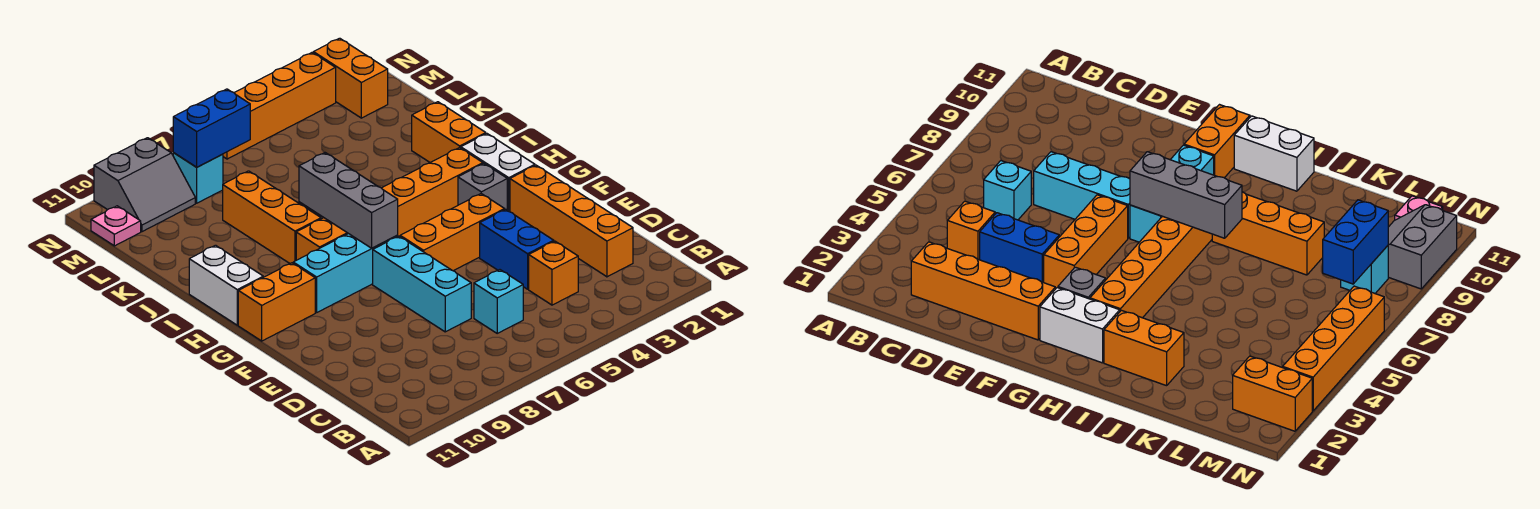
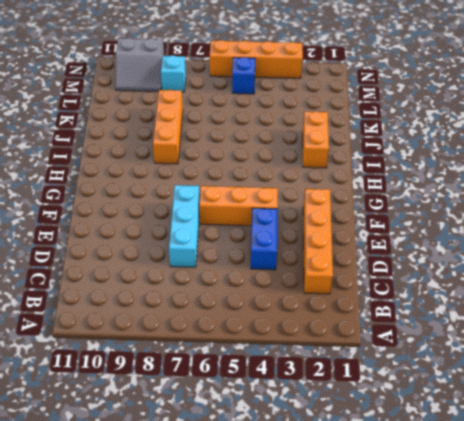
blue 1x1 brick [232,57,255,94] -> none
none -> orange 1x1 brick [529,241,578,305]
none -> cyan 1x1 brick [474,270,523,333]
none -> white 1x2 brick [461,134,535,212]

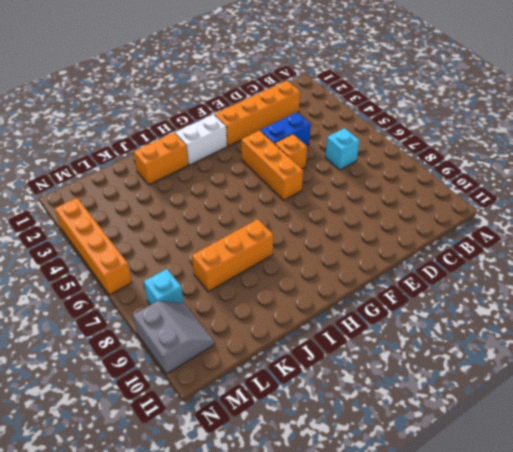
orange 1x1 brick [275,134,307,169] -> orange 1x1 brick moved to [529,241,578,305]
none -> cyan 1x3 brick [373,236,471,332]
none -> grey 1x1 brick [458,164,507,210]
none -> cyan 1x3 brick [293,234,398,313]

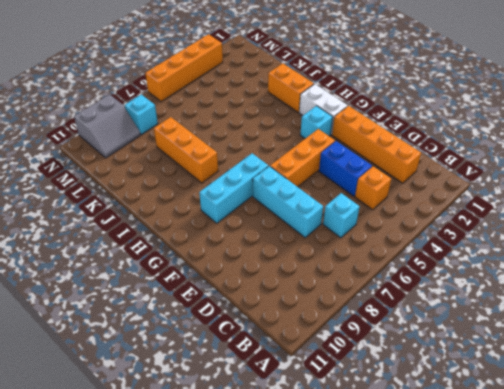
cyan 1x1 brick [300,106,333,138] -> grey 1x1 brick [458,164,507,210]
none -> orange 1x2 brick [238,263,315,341]
none -> orange 1x6 brick [296,148,483,260]
none -> white 1x2 brick [189,245,263,325]

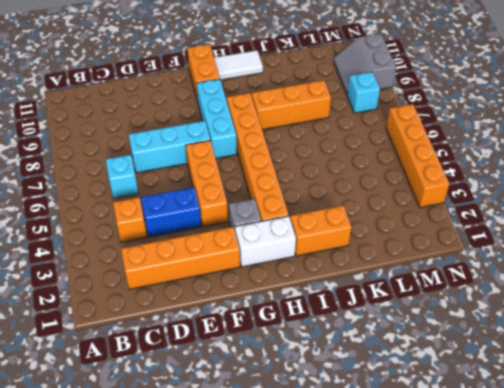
white 1x2 tile [214,51,263,80] -> white 1x2 brick [189,245,263,325]
none -> orange 1x2 brick [313,38,388,118]
none -> pink 1x1 plate [91,206,141,246]
none -> grey 1x3 brick [299,153,398,248]

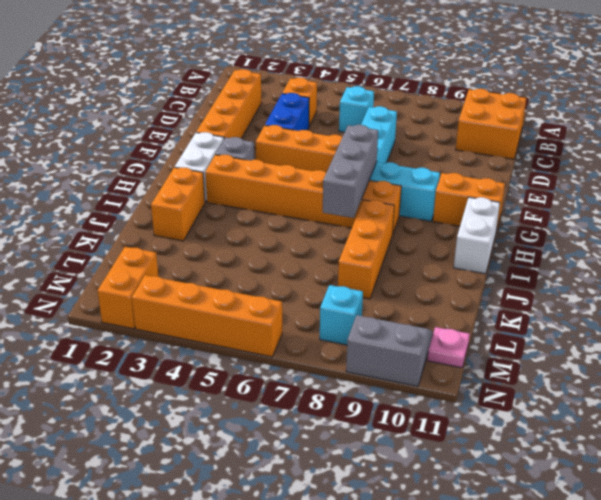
orange 2x2 brick [456,89,526,159] -> none
none -> blue 1x2 brick [173,89,250,167]

